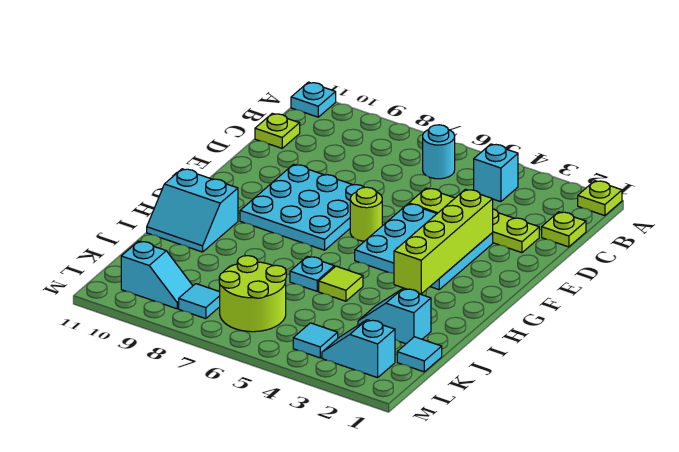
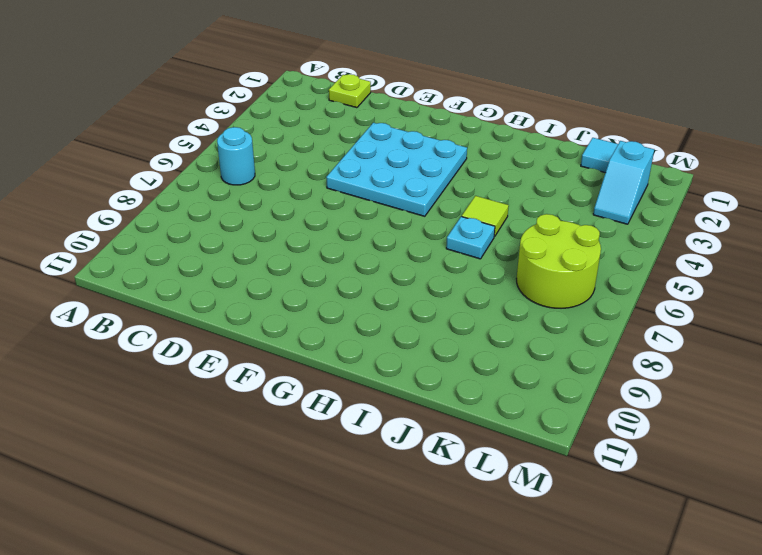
none -> lime 1x1 plate [578,181,622,216]
none -> cyan 1x1 plate [291,82,336,117]
none -> cyan 1x1 brick [474,144,518,202]

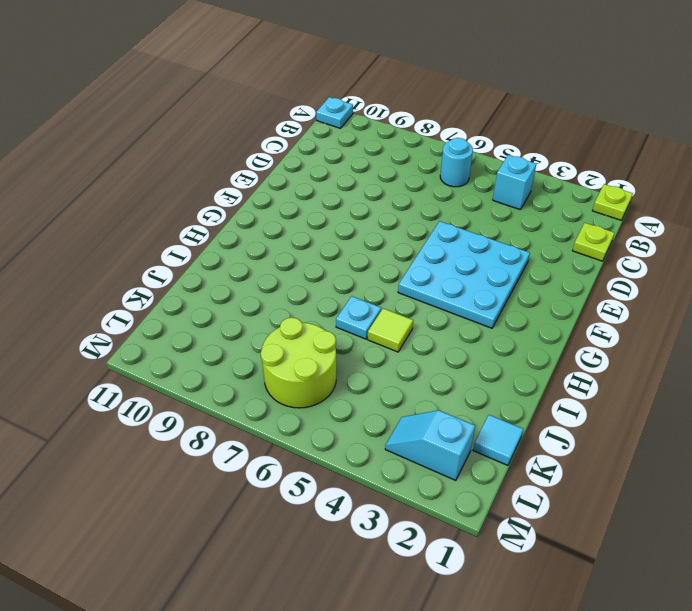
none -> lime 1x1 plate [255,113,300,148]
none -> lime 1x4 plate [409,188,539,253]
none -> cyan 3x3 plate [240,164,365,250]

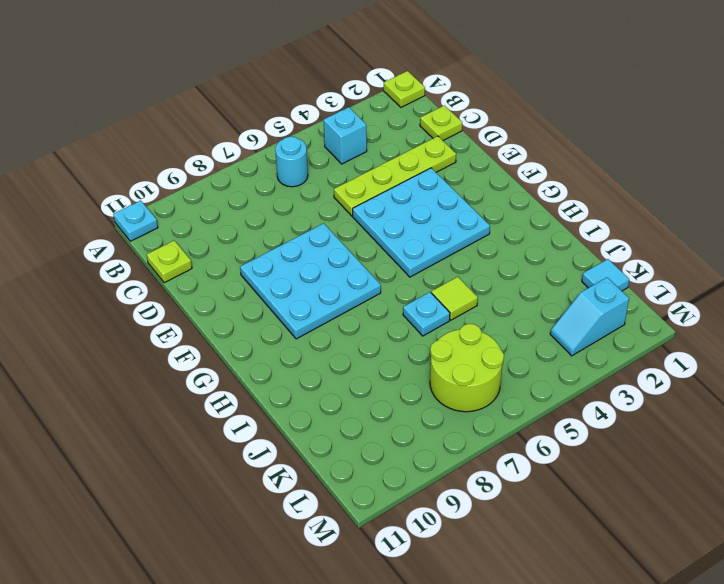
none -> lime 1x1 round brick [350,187,382,241]
none -> cyan 2x2 slope [147,169,238,252]
none -> cyan 1x2 slope [358,288,431,344]

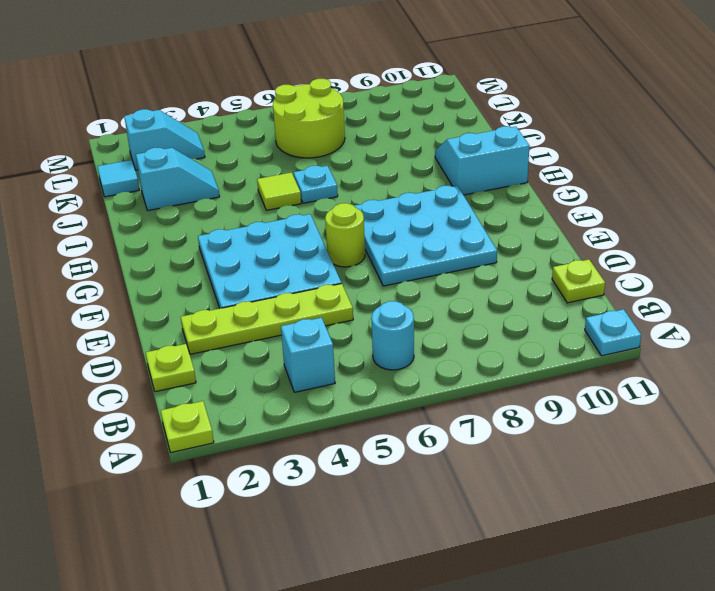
none -> cyan 1x1 tile [293,323,338,358]
none -> cyan 1x1 tile [179,284,220,319]
none -> cyan 1x2 slope [121,241,193,309]

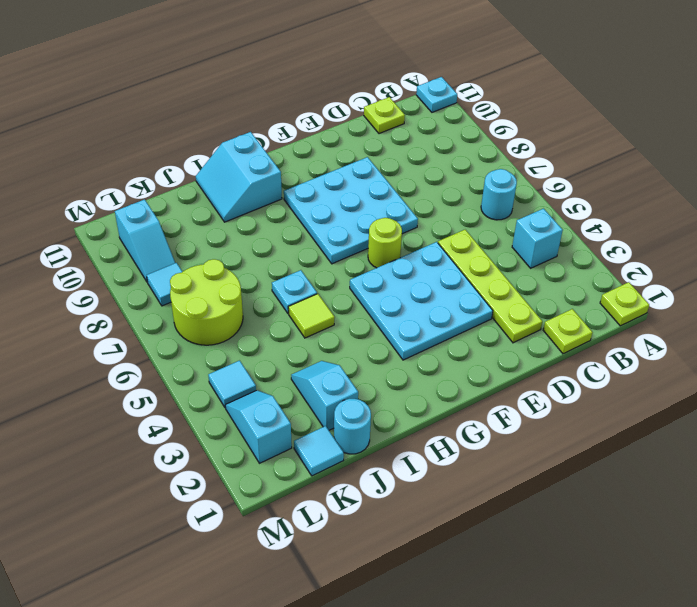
cyan 1x1 round brick [334,399,371,454] -> none
none -> lime 1x4 brick [394,189,493,294]

